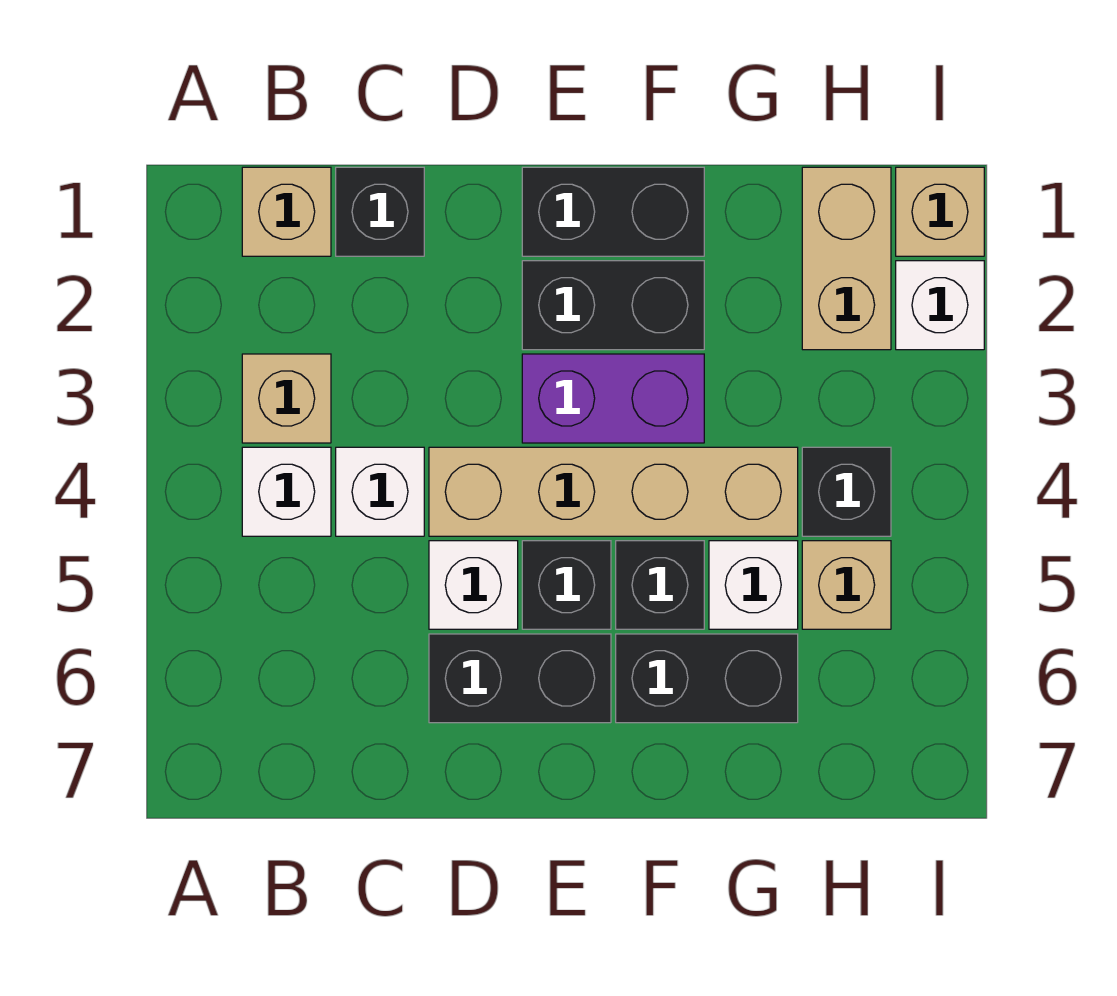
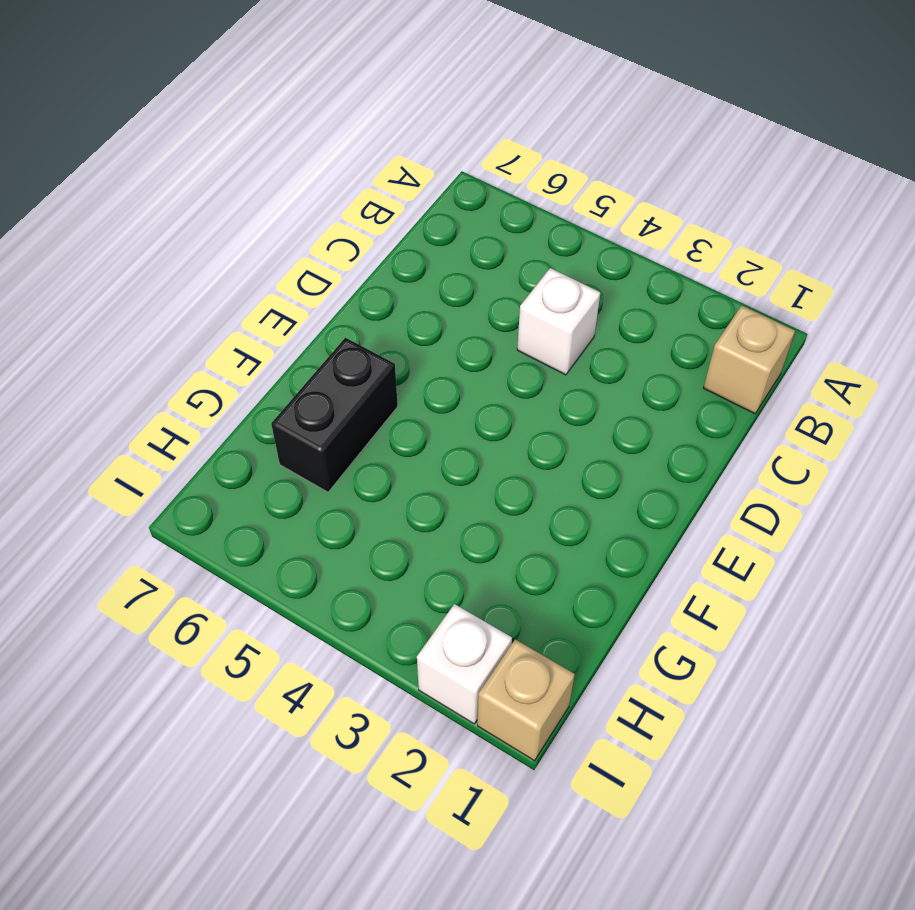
none -> tan 1x1 brick [242,354,331,443]
none -> white 1x1 brick [242,447,331,536]
none -> black 1x1 brick [336,167,424,256]

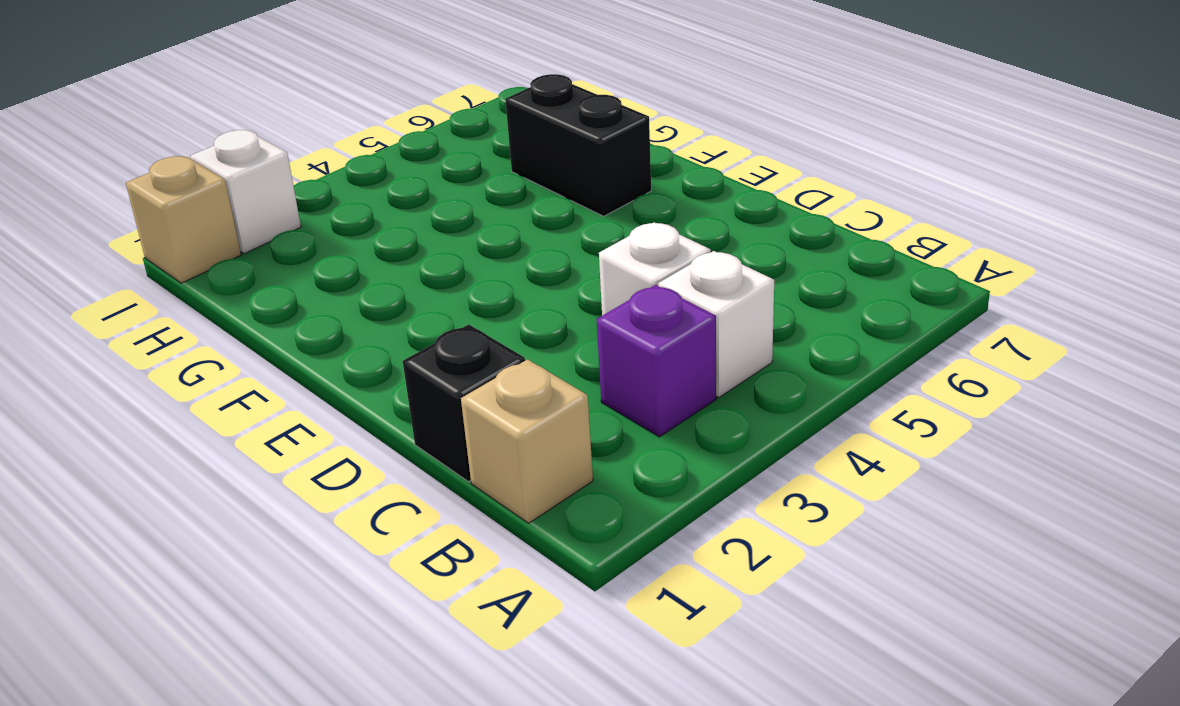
purple 1x1 brick [597,285,716,437] -> tan 1x1 brick [242,354,331,443]
none -> tan 1x4 brick [429,447,798,536]
none -> white 1x1 brick [429,541,518,629]
none -> black 1x2 brick [429,634,611,723]

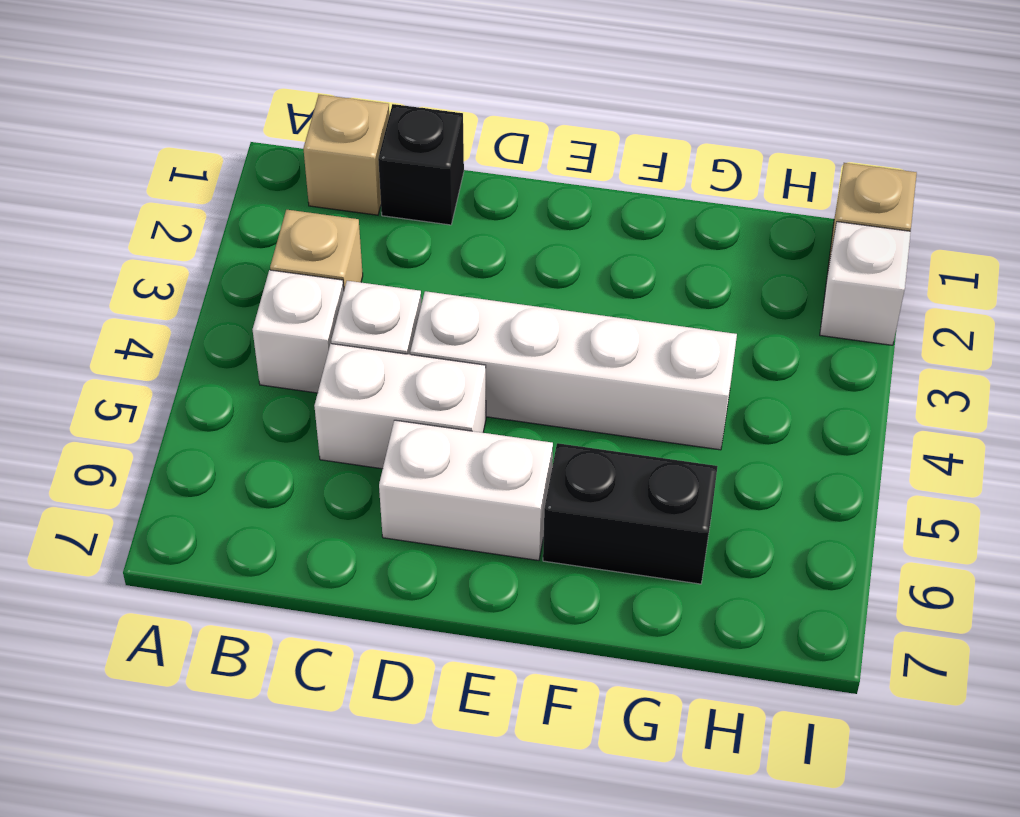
white 1x2 brick [314,344,486,469] -> white 1x1 brick [429,541,518,629]
white 1x4 brick [410,291,737,450] -> tan 1x4 brick [429,447,798,536]
white 1x2 brick [379,420,553,560] -> black 1x2 brick [429,634,611,723]
none -> black 1x2 brick [522,167,704,256]
none -> black 1x2 brick [522,261,704,350]
none -> purple 1x2 brick [522,354,704,443]

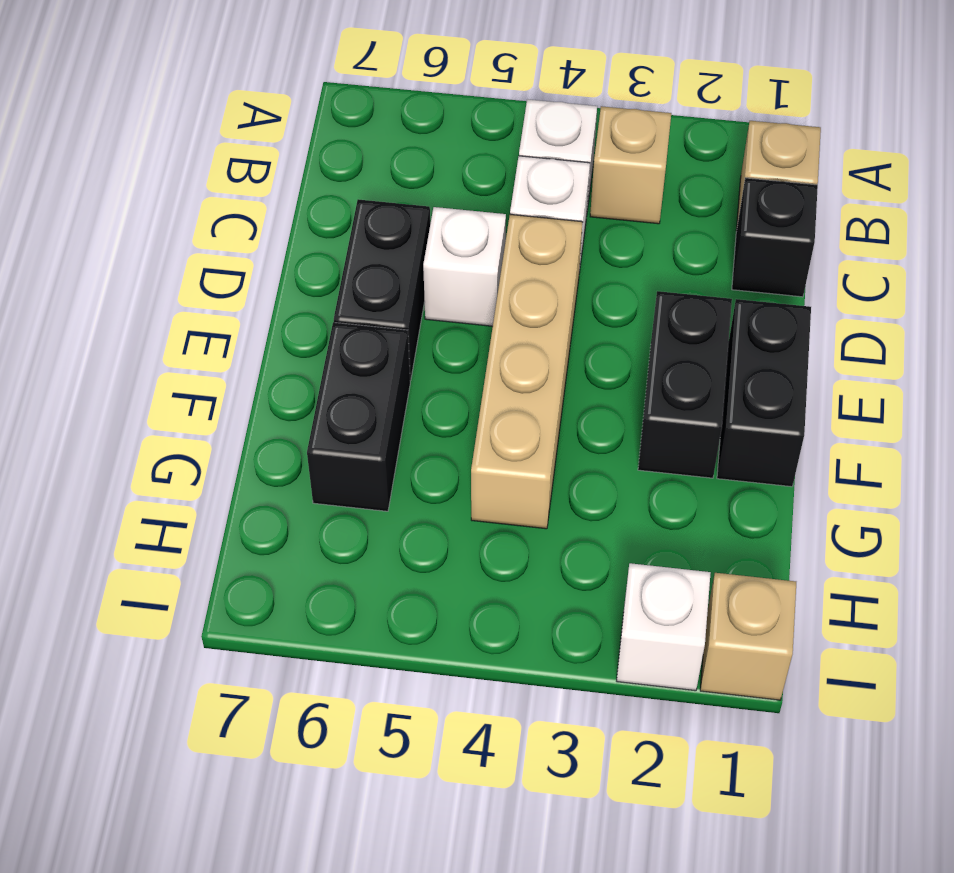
none -> purple 1x2 brick [522,354,704,443]
none -> black 1x1 brick [522,541,611,629]
none -> black 1x1 brick [616,541,704,629]

